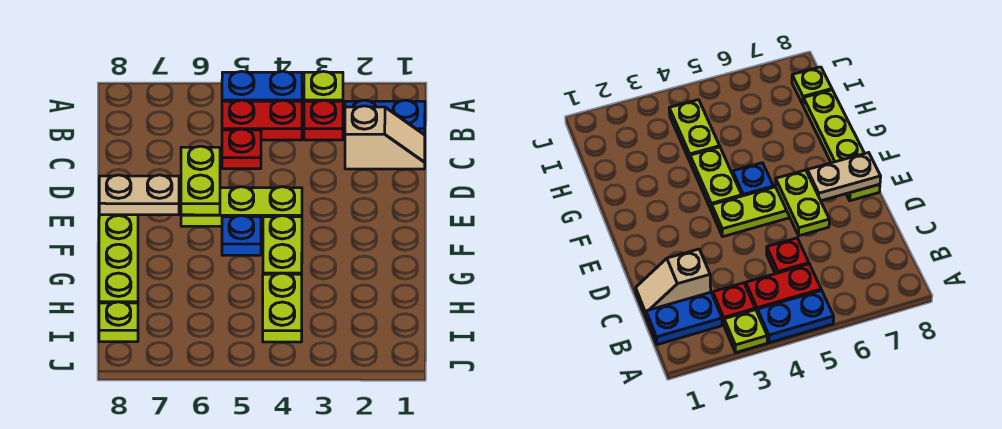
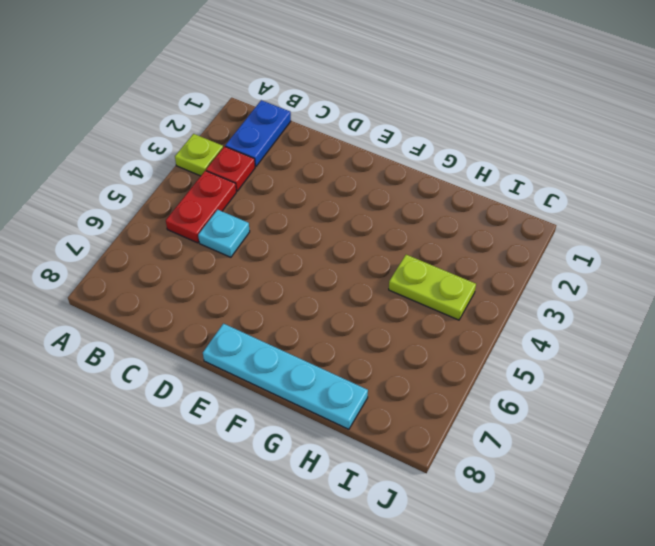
cyan 1x1 plate [198,210,250,257] -> red 1x1 plate [222,129,261,169]
cyan 1x4 plate [203,324,368,429] -> lime 1x4 plate [99,215,138,303]
none -> blue 1x2 plate [222,71,302,101]
none -> tan 1x2 slope [345,106,425,169]
none -> lime 1x3 plate [181,187,302,227]

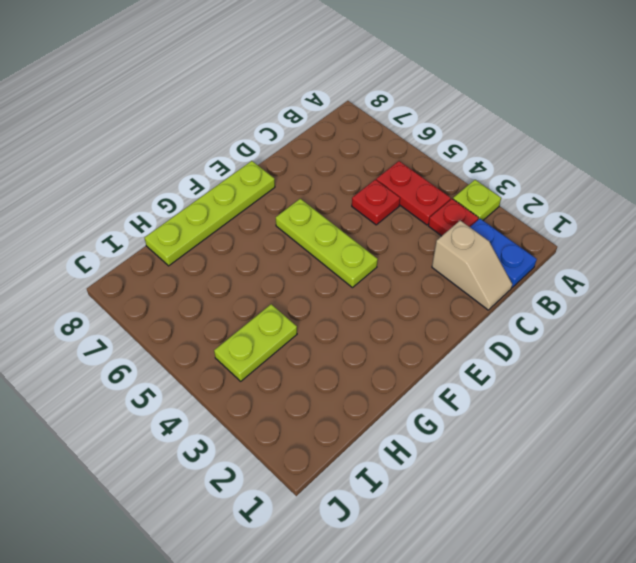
none -> blue 1x2 plate [222,71,302,101]
none -> lime 1x2 plate [263,216,302,274]
none -> blue 1x1 plate [222,216,261,255]

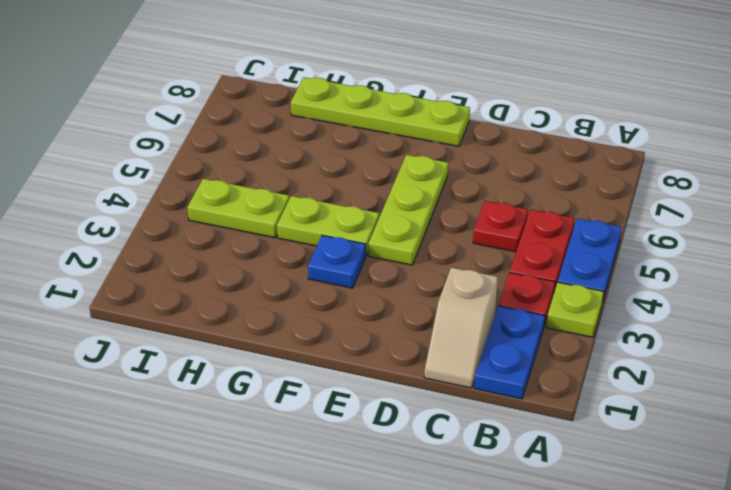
blue 1x1 plate [308,235,366,288] -> blue 1x1 plate moved to [222,216,261,255]
none -> lime 1x1 plate [99,302,138,342]
none -> lime 1x2 plate [181,146,220,215]
none -> tan 1x2 plate [99,175,179,215]

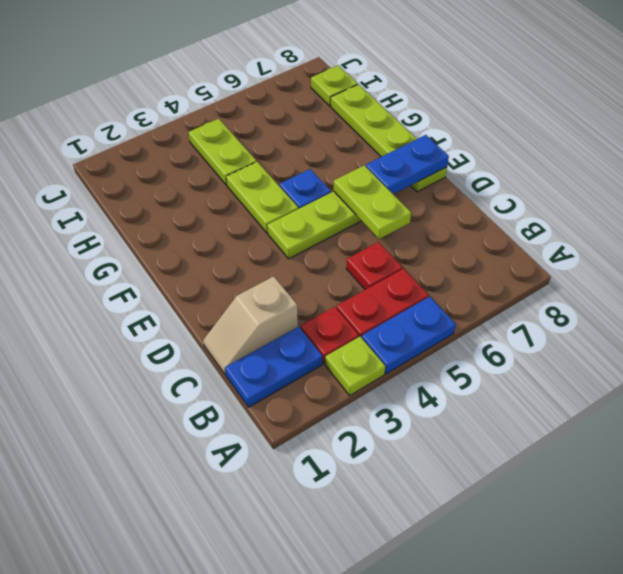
blue 1x2 plate [366,135,449,194] -> tan 1x2 plate [99,175,179,215]

